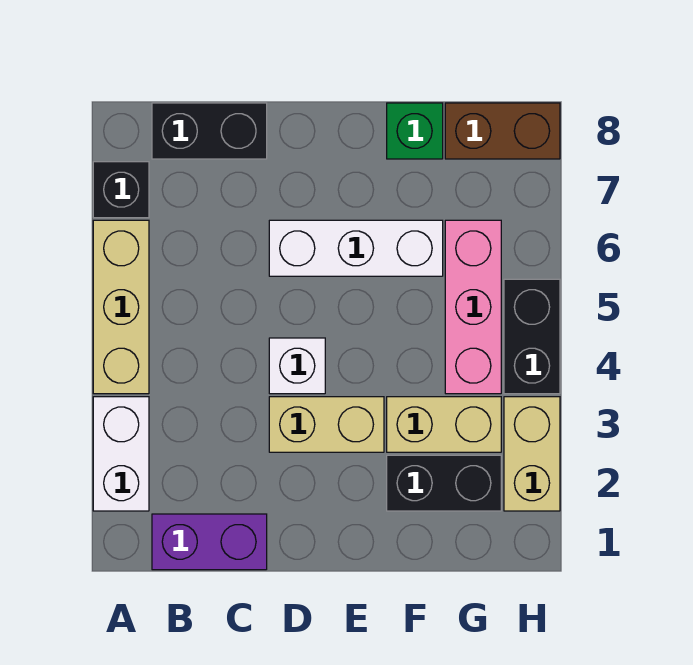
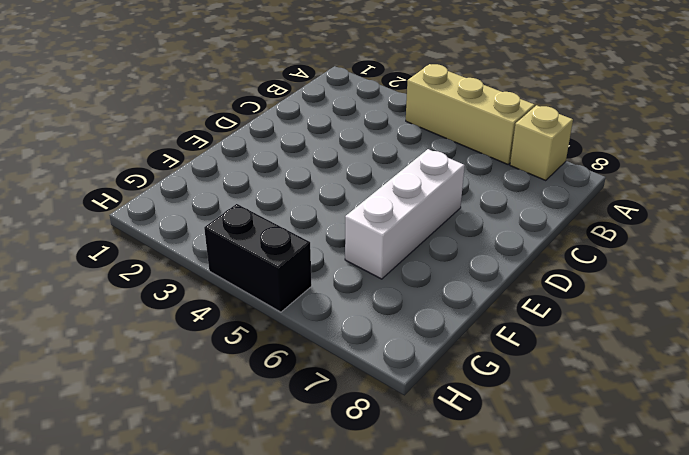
tan 1x1 brick [510,105,573,181] -> black 1x1 brick [93,162,149,218]
none -> white 1x2 brick [93,397,149,511]
none -> purple 1x2 brick [152,514,267,570]
none -> black 1x2 brick [152,103,267,159]

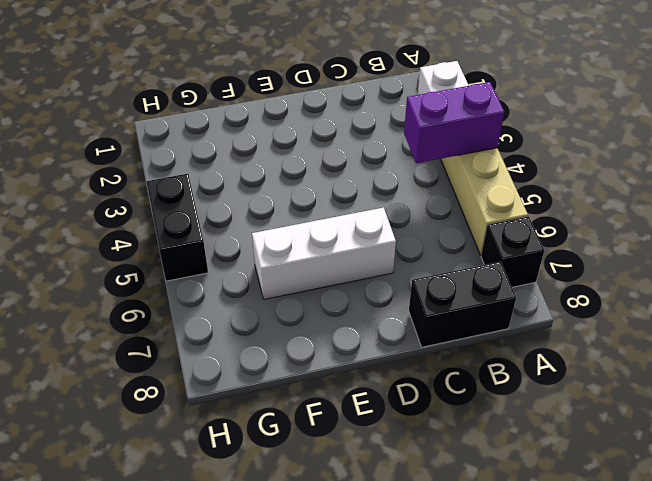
purple 1x2 brick [404,82,504,163] -> purple 1x2 brick moved to [152,514,267,570]
none -> tan 1x2 brick [269,397,384,452]
none -> white 1x1 brick [269,338,325,394]
none -> black 1x2 brick [387,455,501,511]

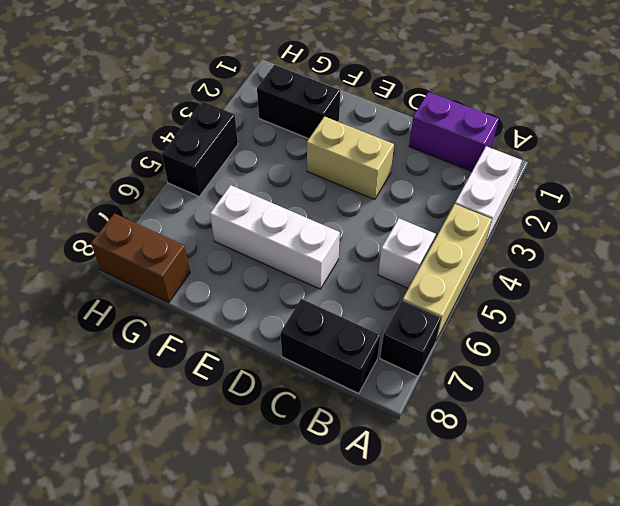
white 1x1 brick [378,219,436,288] -> white 1x1 brick moved to [269,338,325,394]
none -> tan 1x2 brick [387,397,501,452]
none -> green 1x1 brick [387,103,443,159]
none -> pink 1x3 brick [445,220,501,394]

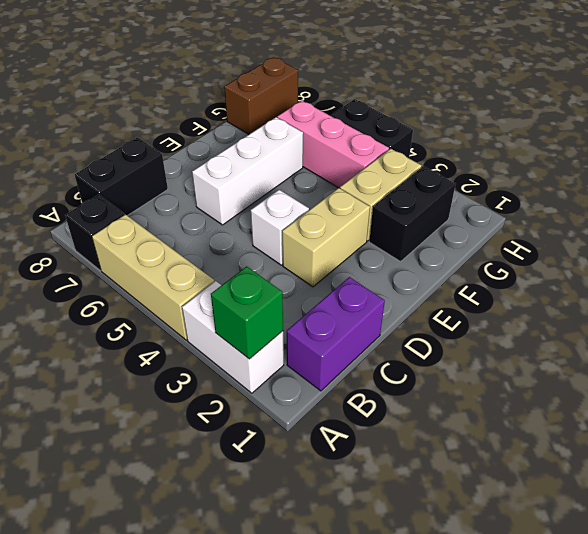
green 1x1 brick [211,266,283,359] -> green 1x1 brick moved to [387,103,443,159]
none -> tan 1x2 brick [504,397,560,511]

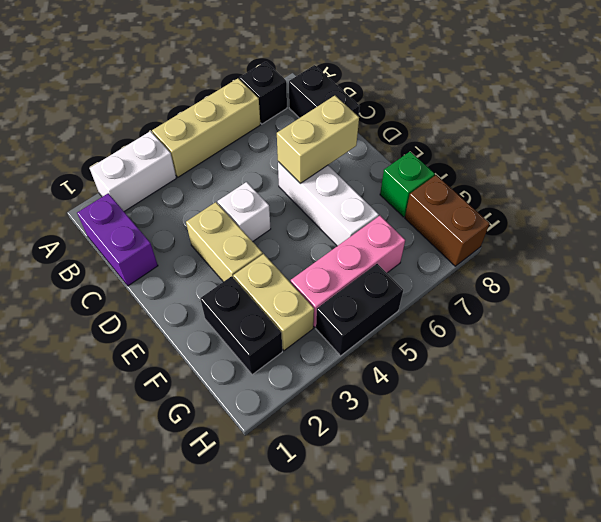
tan 1x2 brick [277,96,359,183] -> tan 1x2 brick moved to [504,397,560,511]

